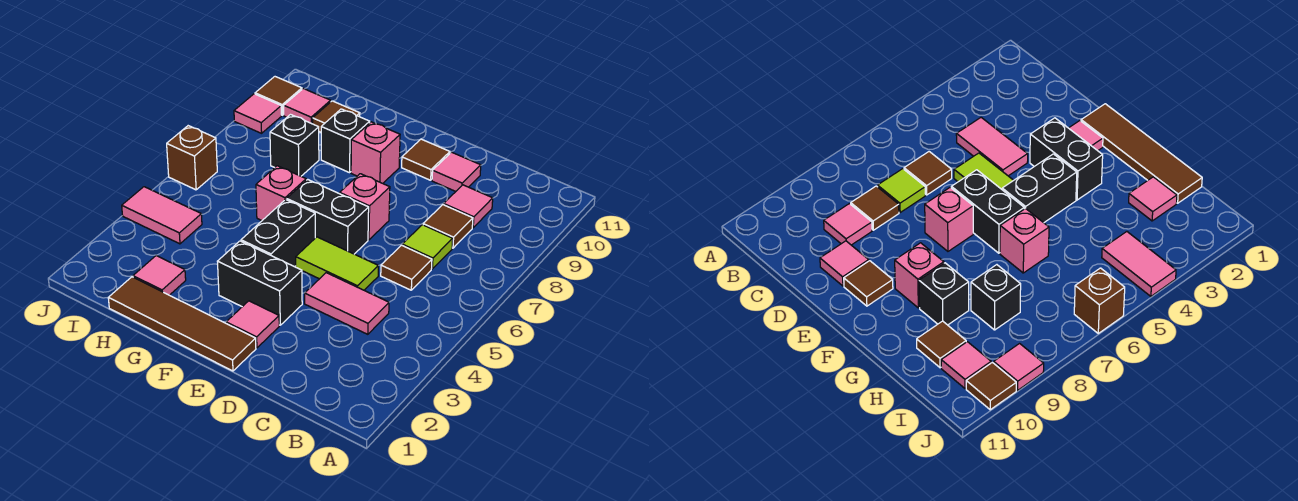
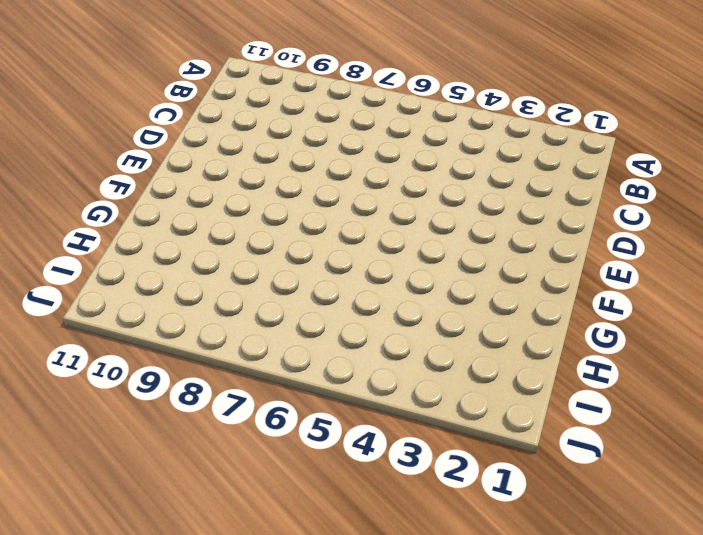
none -> pink 1x2 tile [305,273,389,334]
none -> brown 1x1 tile [381,245,432,290]
none -> lime 1x1 tile [402,225,453,269]

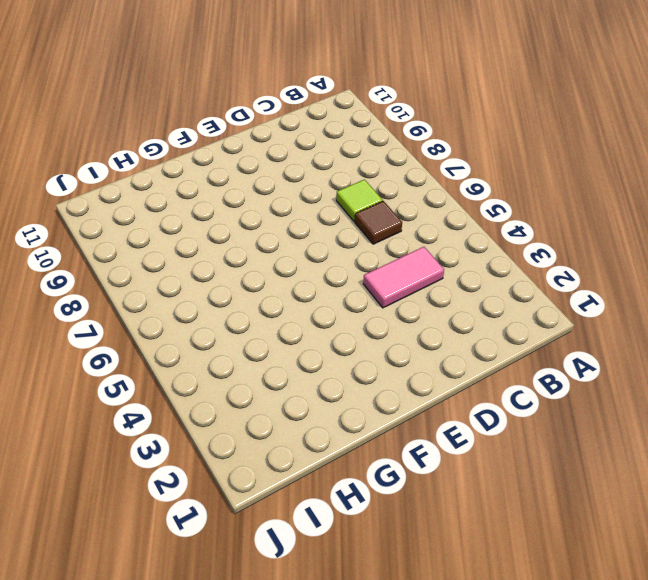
none -> brown 1x1 tile [423,205,473,248]
none -> pink 1x1 tile [444,185,493,228]
none -> lime 1x2 tile [296,237,378,290]

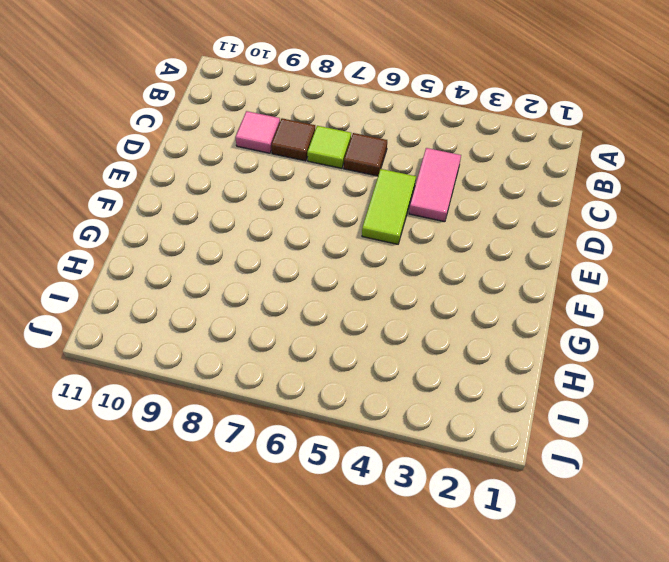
none -> pink 1x1 tile [432,152,481,191]
none -> brown 1x4 tile [108,277,256,371]
none -> pink 1x1 tile [226,301,279,348]

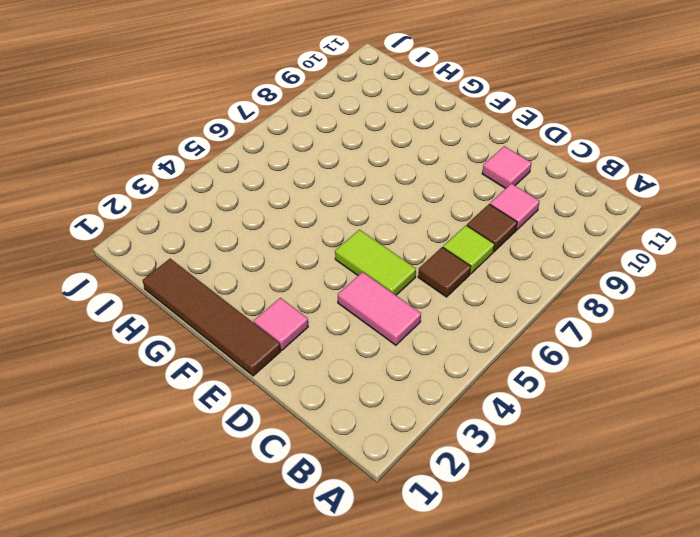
none -> black 1x2 brick [217,241,302,325]
none -> black 1x2 brick [287,180,369,254]
none -> pink 1x1 brick [340,174,390,240]

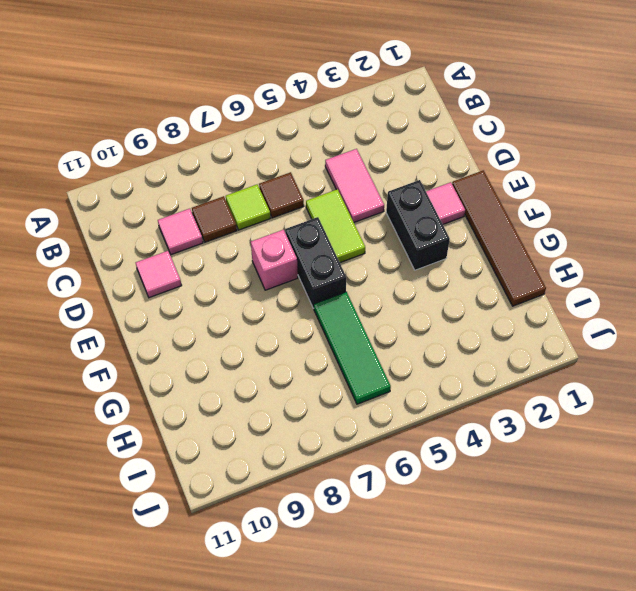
green 1x3 tile [314,292,391,404] -> pink 1x1 brick [256,166,306,221]
none -> brown 1x1 tile [402,139,450,180]
none -> black 1x2 brick [241,199,315,267]
none -> pink 1x1 brick [351,122,400,183]

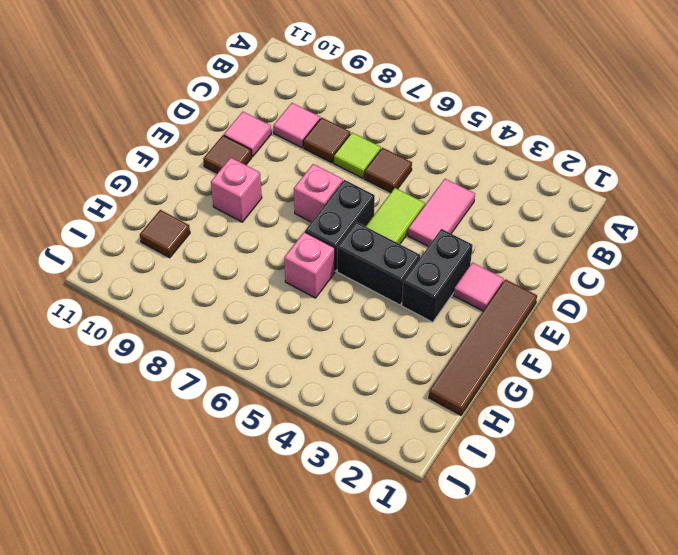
none -> black 1x1 brick [321,109,370,173]
none -> pink 1x1 tile [133,256,186,295]
none -> black 1x1 brick [270,115,319,176]

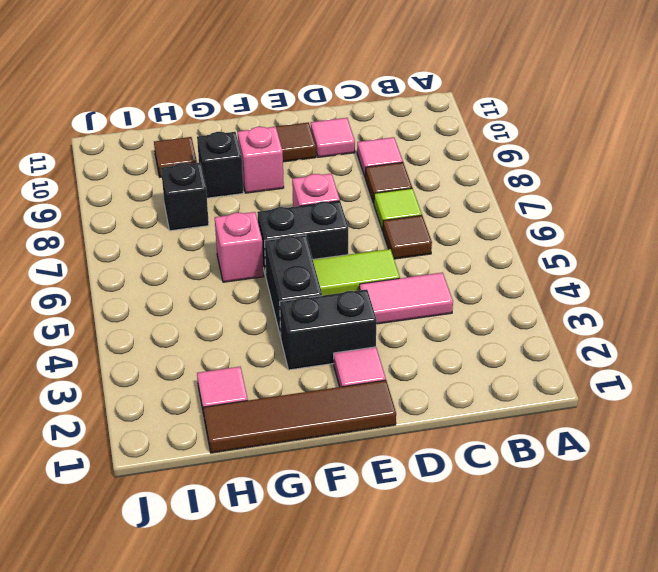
none -> pink 1x2 tile [122,187,202,244]
none -> pink 1x1 tile [284,89,331,124]
none -> brown 1x1 brick [167,126,217,190]

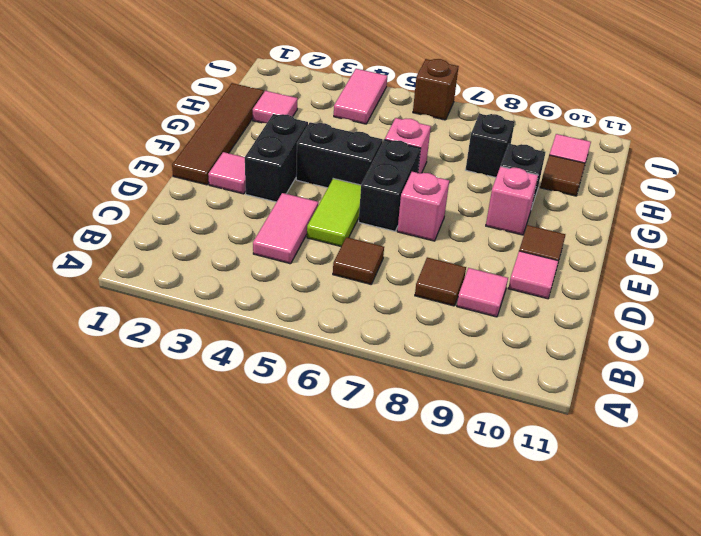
none -> lime 1x1 tile [402,225,453,269]
none -> pink 1x1 tile [234,94,281,133]
none -> brown 1x1 tile [255,77,302,115]

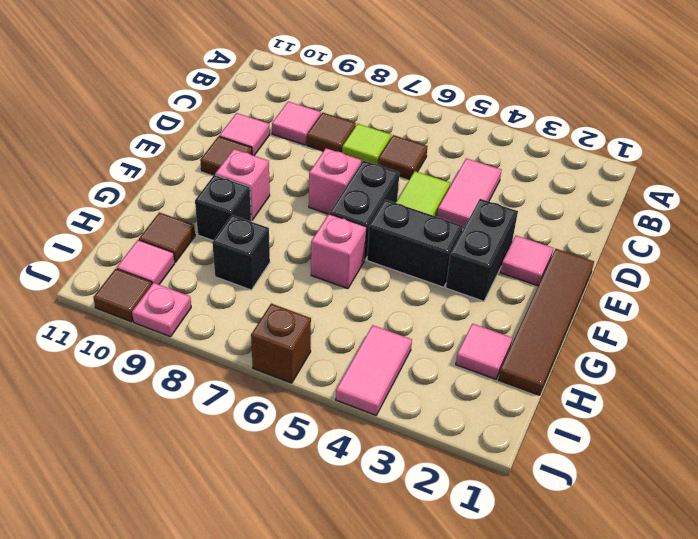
pink 1x1 plate [132,283,191,337] -> pink 1x1 tile [234,94,281,133]

